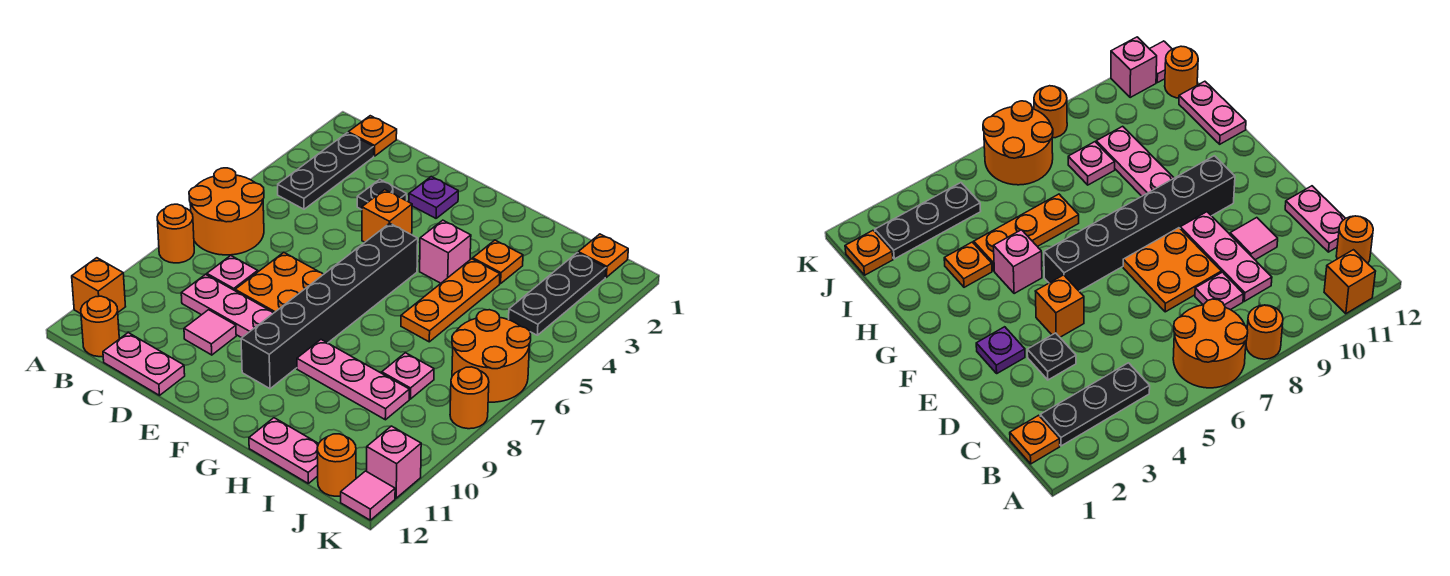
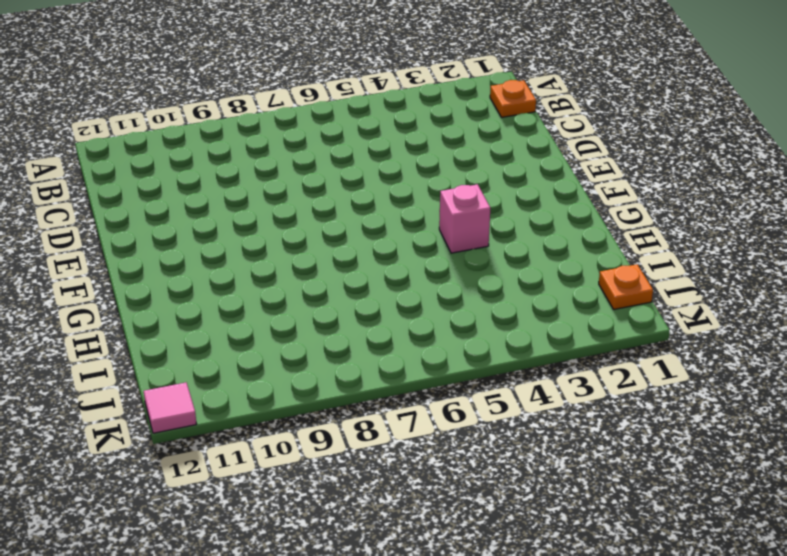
none -> orange 2x2 round brick [189,168,264,255]
none -> orange 1x1 round brick [157,204,194,263]
none -> orange 1x1 brick [72,258,126,314]

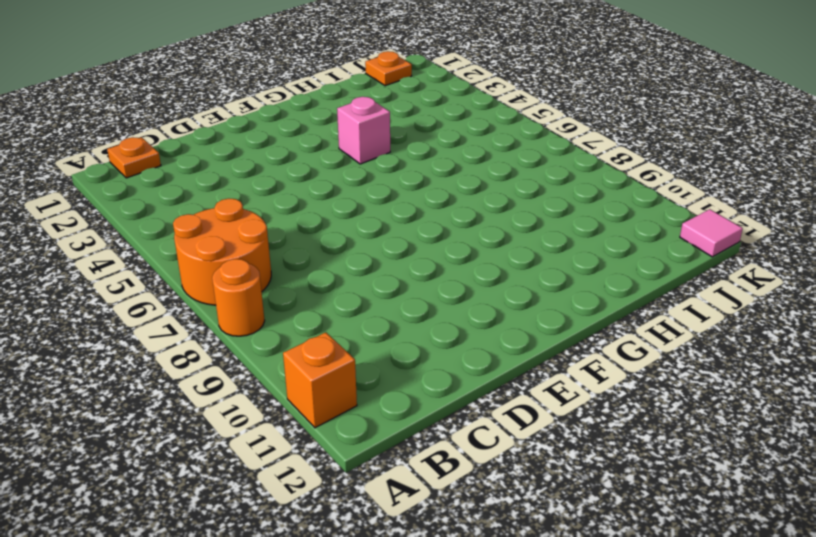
none -> black 1x3 plate [278,133,374,209]
none -> orange 1x1 round brick [81,296,119,357]
none -> pink 1x1 plate [207,256,258,291]

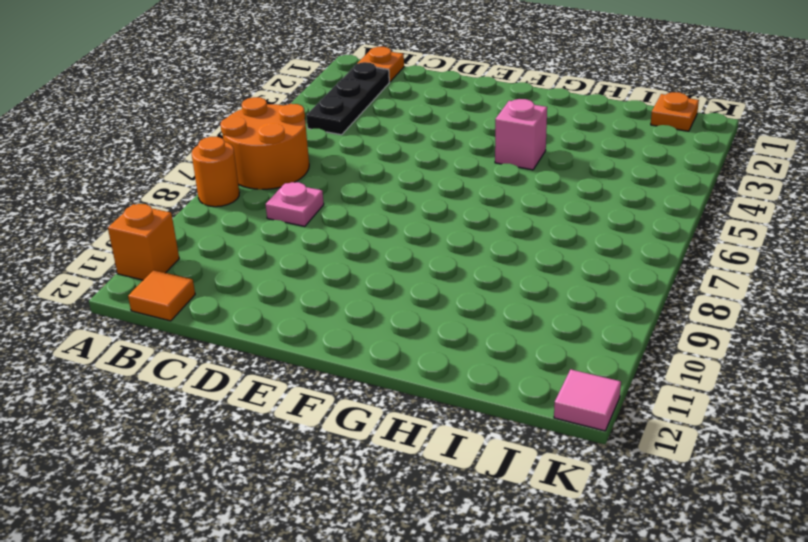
orange 1x1 tile [128,270,195,321] -> orange 1x1 round brick [81,296,119,357]
none -> pink 1x3 plate [181,274,273,338]
none -> pink 1x2 plate [103,333,185,395]
none -> black 1x1 plate [357,179,407,210]

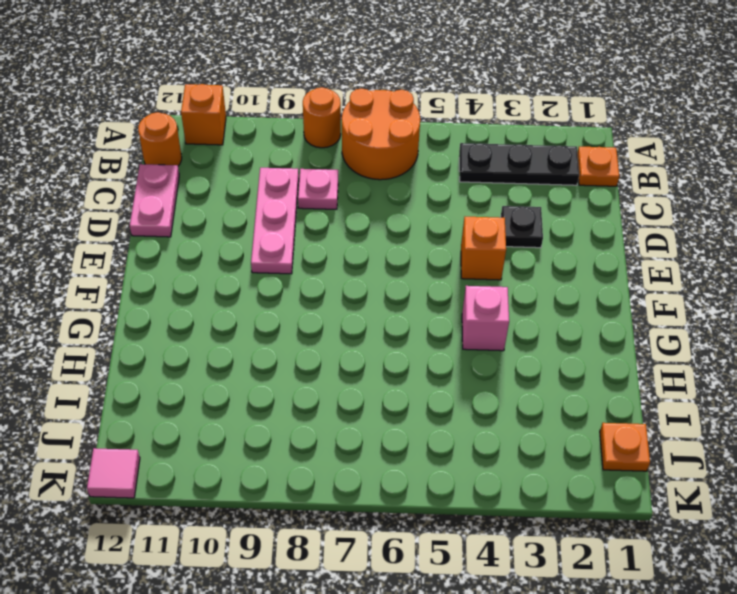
none -> orange 2x2 plate [235,252,323,313]
none -> pink 1x1 tile [184,310,236,355]
none -> purple 1x1 plate [409,177,458,218]

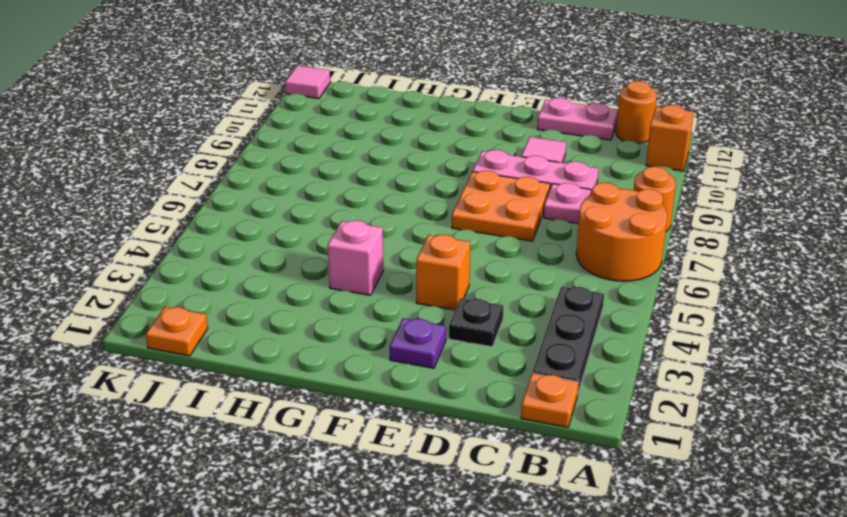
none -> black 1x6 brick [241,223,418,389]
none -> pink 1x3 plate [297,340,409,420]
none -> orange 1x1 plate [473,240,523,284]

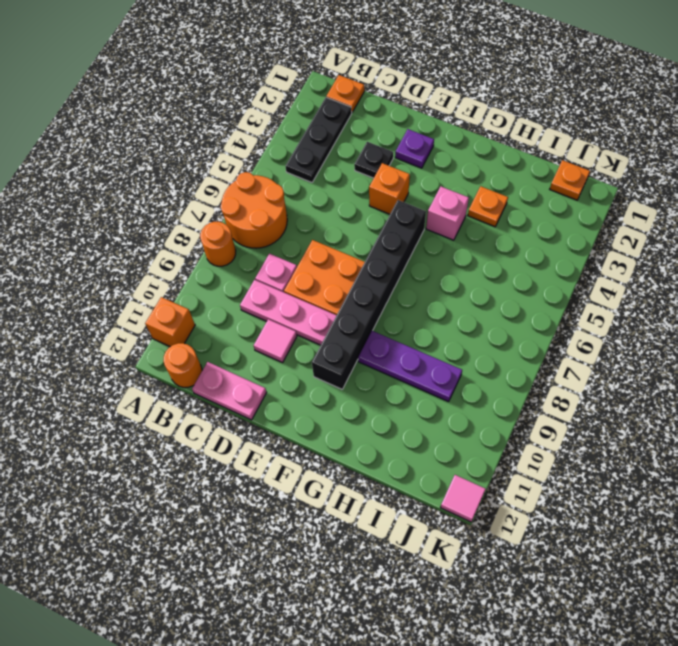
purple 1x3 plate [358,331,462,402] -> pink 1x3 plate [297,340,409,420]
none -> orange 1x3 plate [401,259,500,342]
none -> pink 1x2 plate [249,418,318,483]
none -> pink 1x1 plate [382,353,434,399]

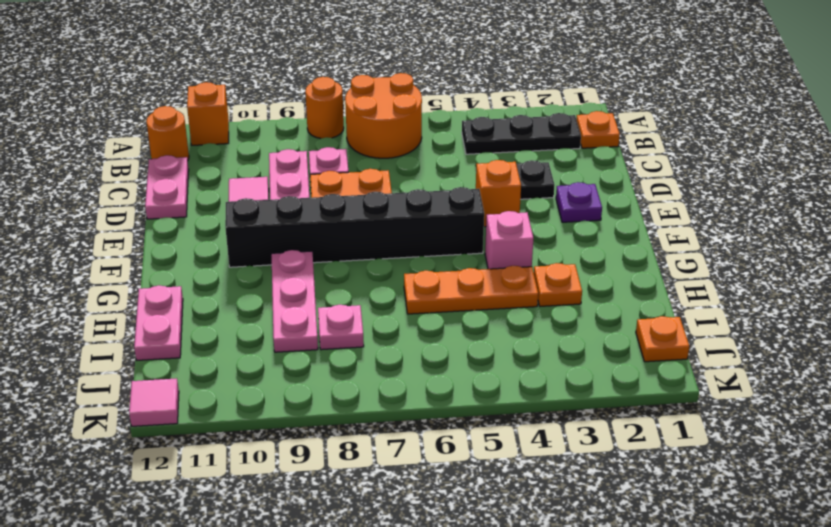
none -> black 1x3 plate [509,253,606,335]
none -> orange 2x2 round brick [452,310,531,402]
none -> orange 1x1 round brick [317,434,356,496]

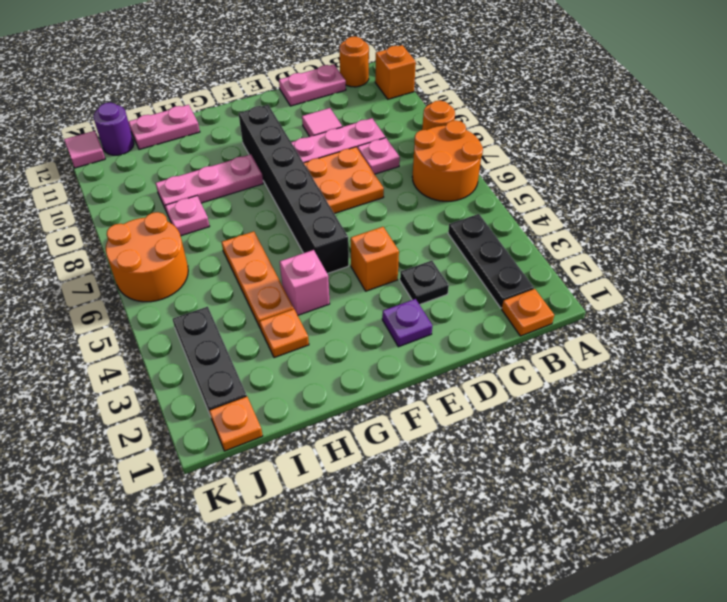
purple 1x1 round brick [94,103,134,155] -> orange 1x1 round brick [317,434,356,496]
none -> orange 1x1 round brick [450,367,489,429]
none -> pink 1x1 brick [367,426,421,498]

